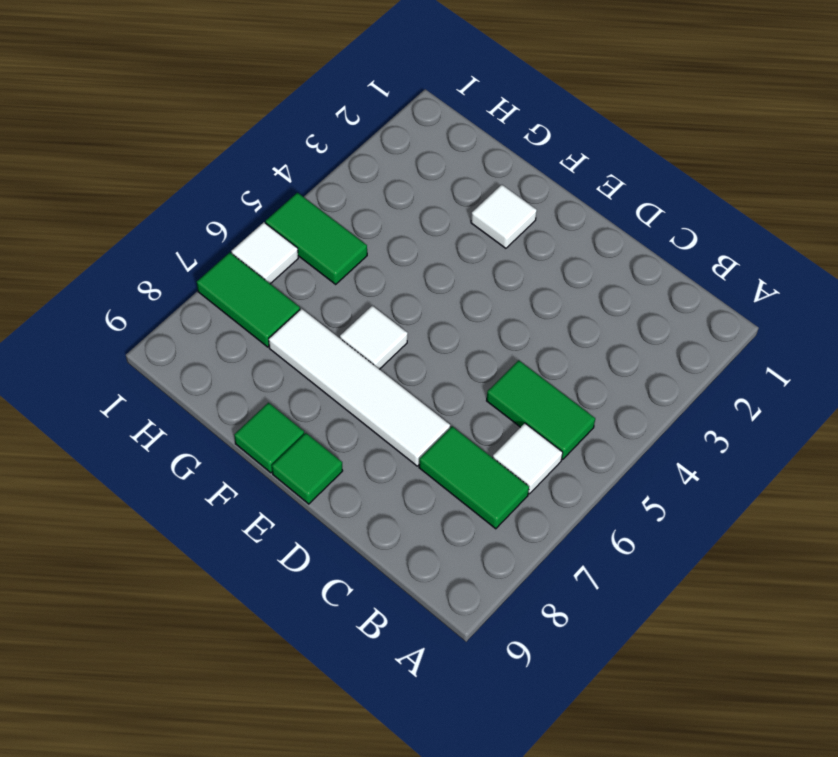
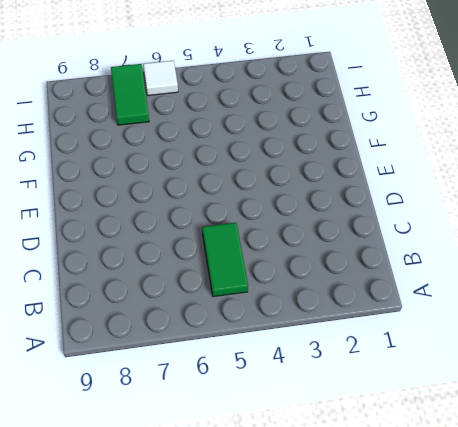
none -> white 1x1 tile [493,423,563,494]
none -> green 1x2 tile [419,427,529,529]

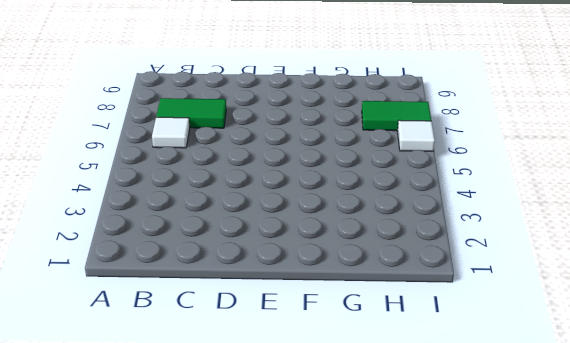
none -> green 1x2 tile [487,360,595,459]
none -> white 1x4 tile [269,309,450,466]

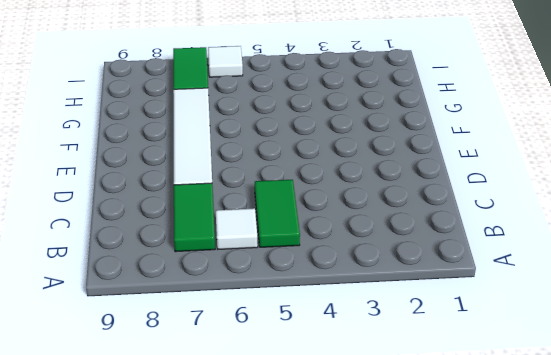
none -> green 1x1 tile [272,433,343,504]
none -> white 1x1 tile [471,185,537,248]

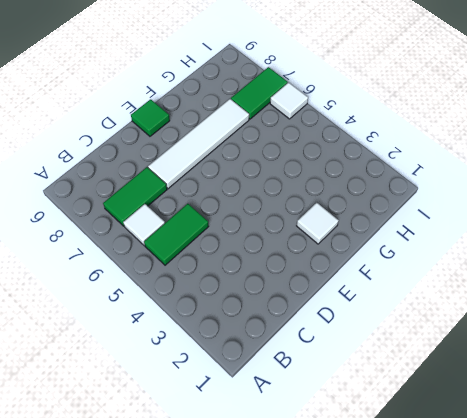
none -> white 1x1 tile [340,306,408,369]
none -> green 1x1 tile [234,403,304,473]

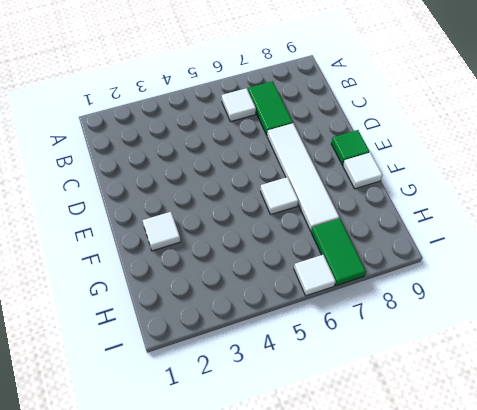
white 1x1 tile [343,153,382,189] -> green 1x1 tile [234,403,304,473]
none -> green 1x2 tile [487,360,595,459]
none -> green 1x2 tile [266,193,367,284]

